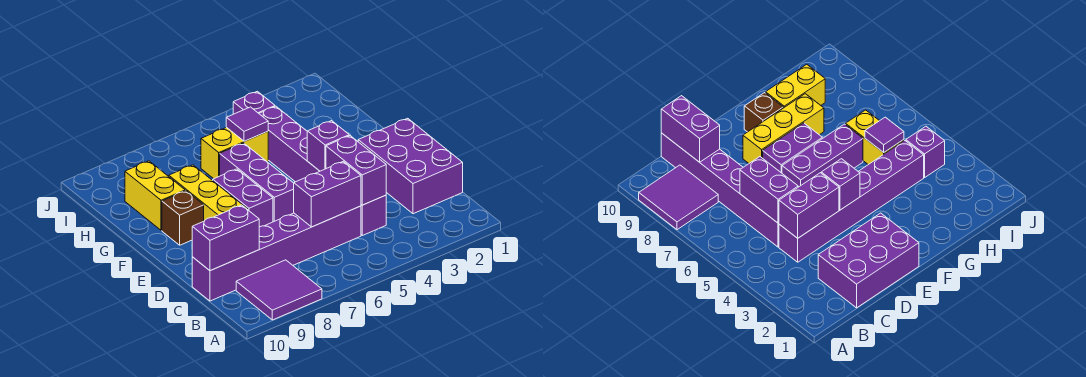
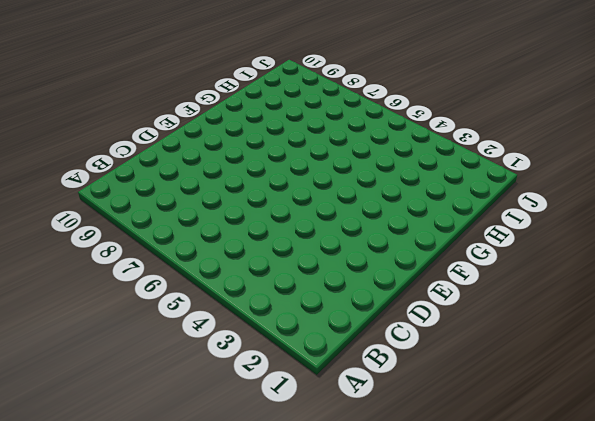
none -> purple 2x2 tile [236,260,322,320]
none -> purple 2x3 brick [358,118,463,214]
none -> purple 1x6 brick [259,106,386,235]

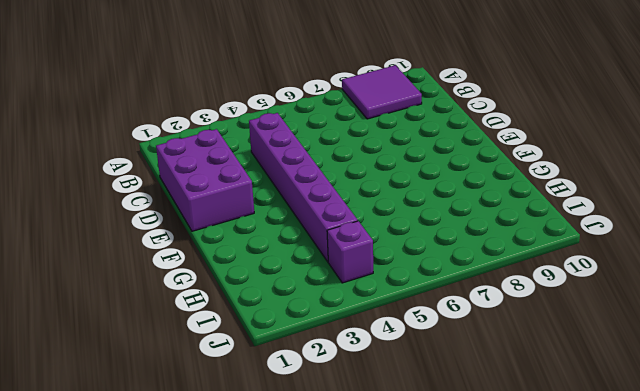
none -> purple 1x6 brick [192,206,361,301]
none -> purple 1x3 brick [220,143,294,222]
none -> purple 1x2 brick [213,169,273,227]

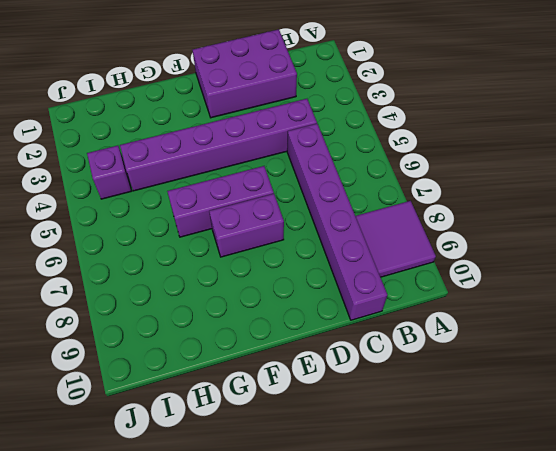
none -> yellow 1x3 brick [169,165,247,221]
none -> brown 1x1 brick [162,191,204,245]
none -> yellow 1x2 brick [125,161,185,230]

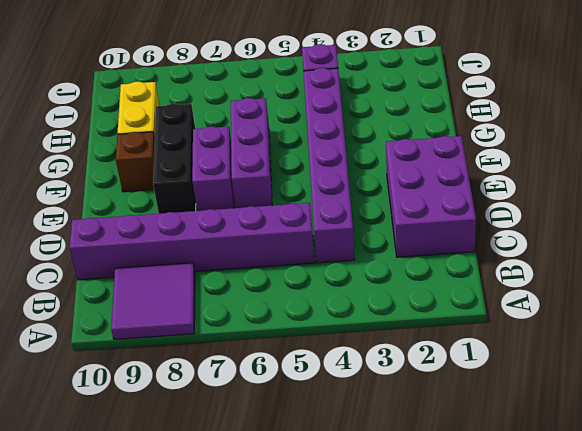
black 1x3 brick [153,104,196,214] -> yellow 1x3 brick [169,165,247,221]
none -> yellow 1x2 brick [201,127,268,179]
none -> purple 1x2 brick [326,136,386,205]
none -> purple 1x2 brick [294,161,361,227]

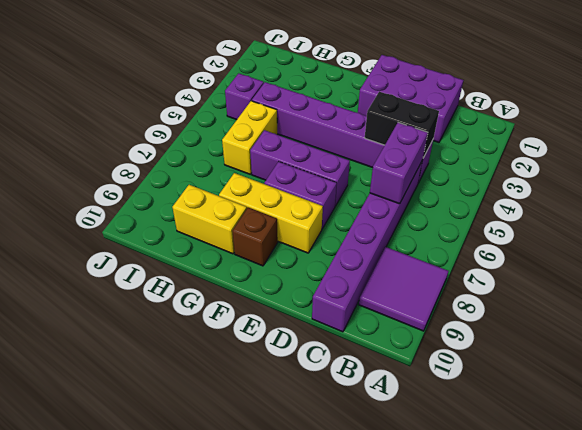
black 1x2 brick [365,91,439,158] -> purple 1x2 brick [326,136,386,205]
none -> purple 1x2 brick [192,205,259,271]
none -> purple 1x1 brick [307,121,349,171]
none -> purple 1x1 tile [226,107,268,141]

